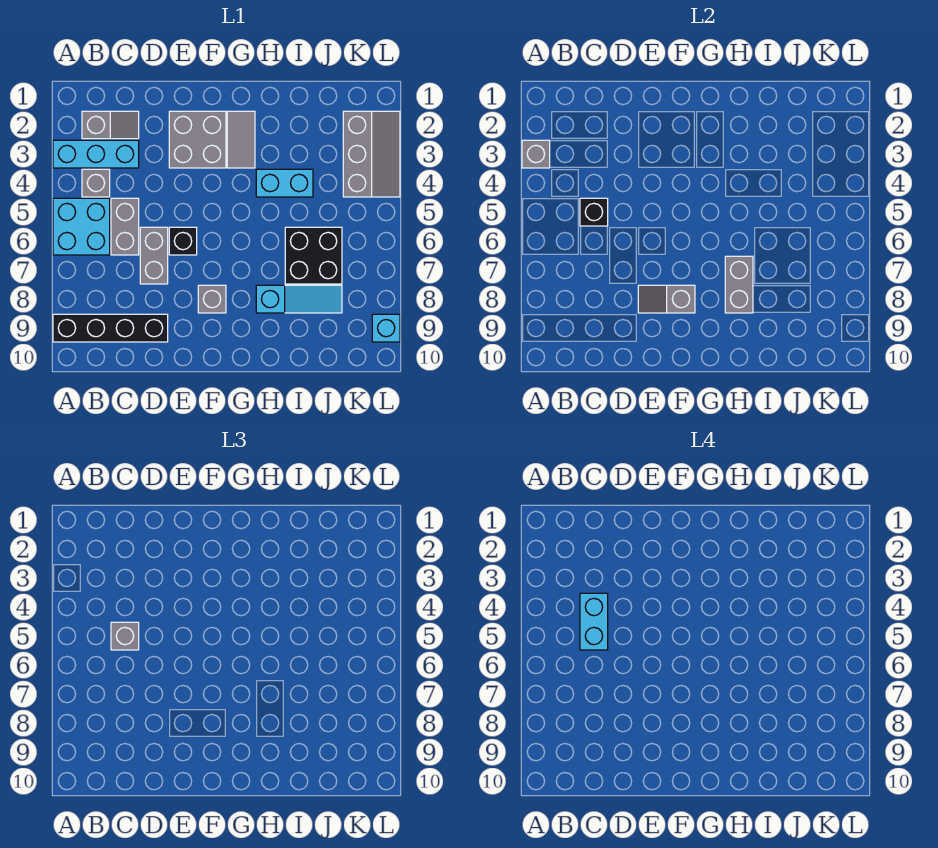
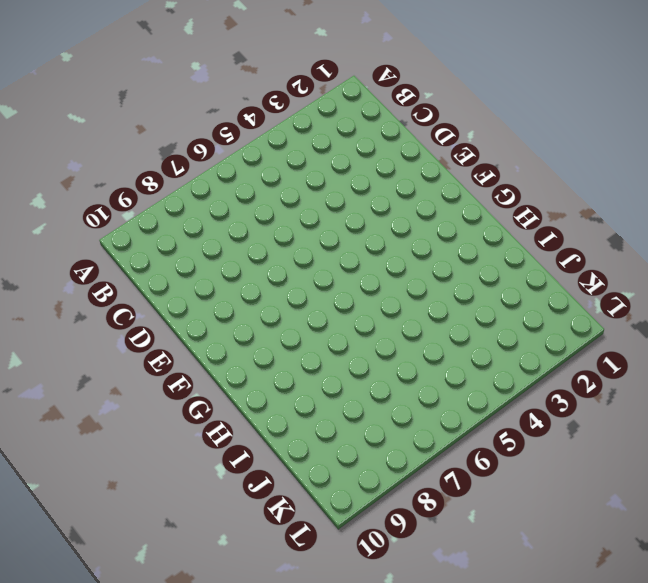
none -> cyan 1x3 brick [53,140,139,168]
none -> cyan 2x2 brick [53,198,110,255]
none -> black 1x4 brick [53,314,168,342]

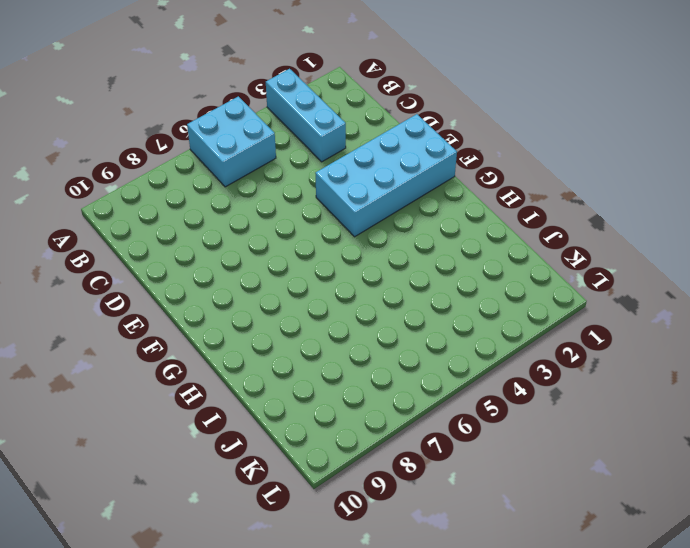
cyan 2x4 brick [315,114,457,237] -> grey 2x2 brick [169,111,226,168]
none -> black 1x4 brick [53,314,168,342]
none -> grey 1x2 slope [82,111,139,139]
none -> grey 1x1 brick [82,169,110,197]

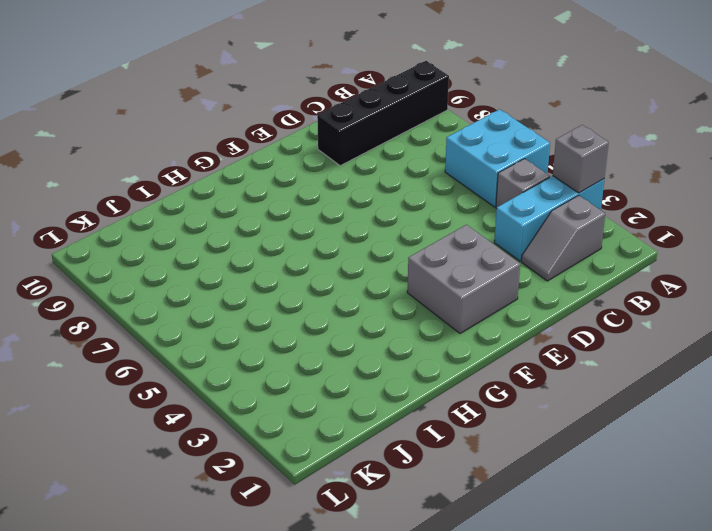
none -> grey 1x2 brick [111,198,139,255]
none -> grey 1x2 brick [140,227,168,284]
none -> black 1x1 brick [169,227,197,255]

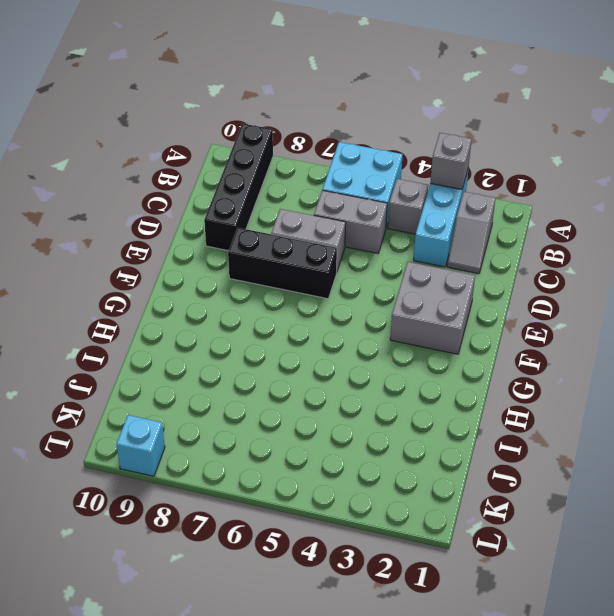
black 1x3 brick [228,228,337,299] -> black 1x1 brick [169,227,197,255]
none -> grey 1x1 brick [198,285,226,313]
none -> grey 1x2 tile [227,111,255,168]
none -> cyan 1x2 brick [256,169,313,197]

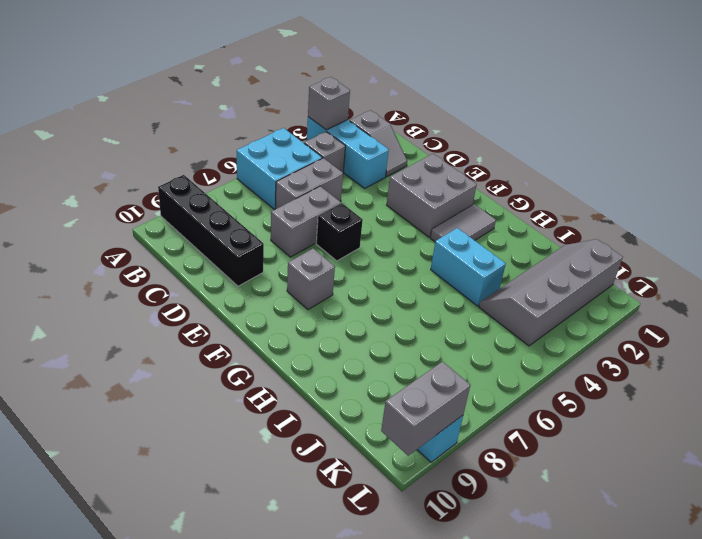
grey 2x4 slope [479,239,623,346] -> grey 2x3 slope [343,111,400,197]
grey 1x2 brick [381,362,470,456] -> grey 1x2 brick moved to [725,256,753,313]
none -> cyan 1x3 slope [256,285,342,313]
none -> black 2x2 brick [285,227,342,284]
none -> black 1x1 brick [580,198,608,226]

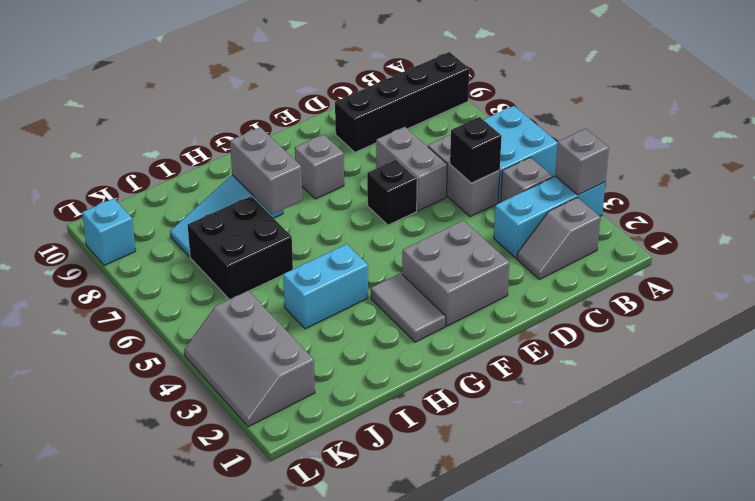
none -> grey 1x2 slope [638,285,695,313]
none -> grey 1x1 brick [111,622,139,650]
none -> cyan 1x2 brick [580,593,608,650]

